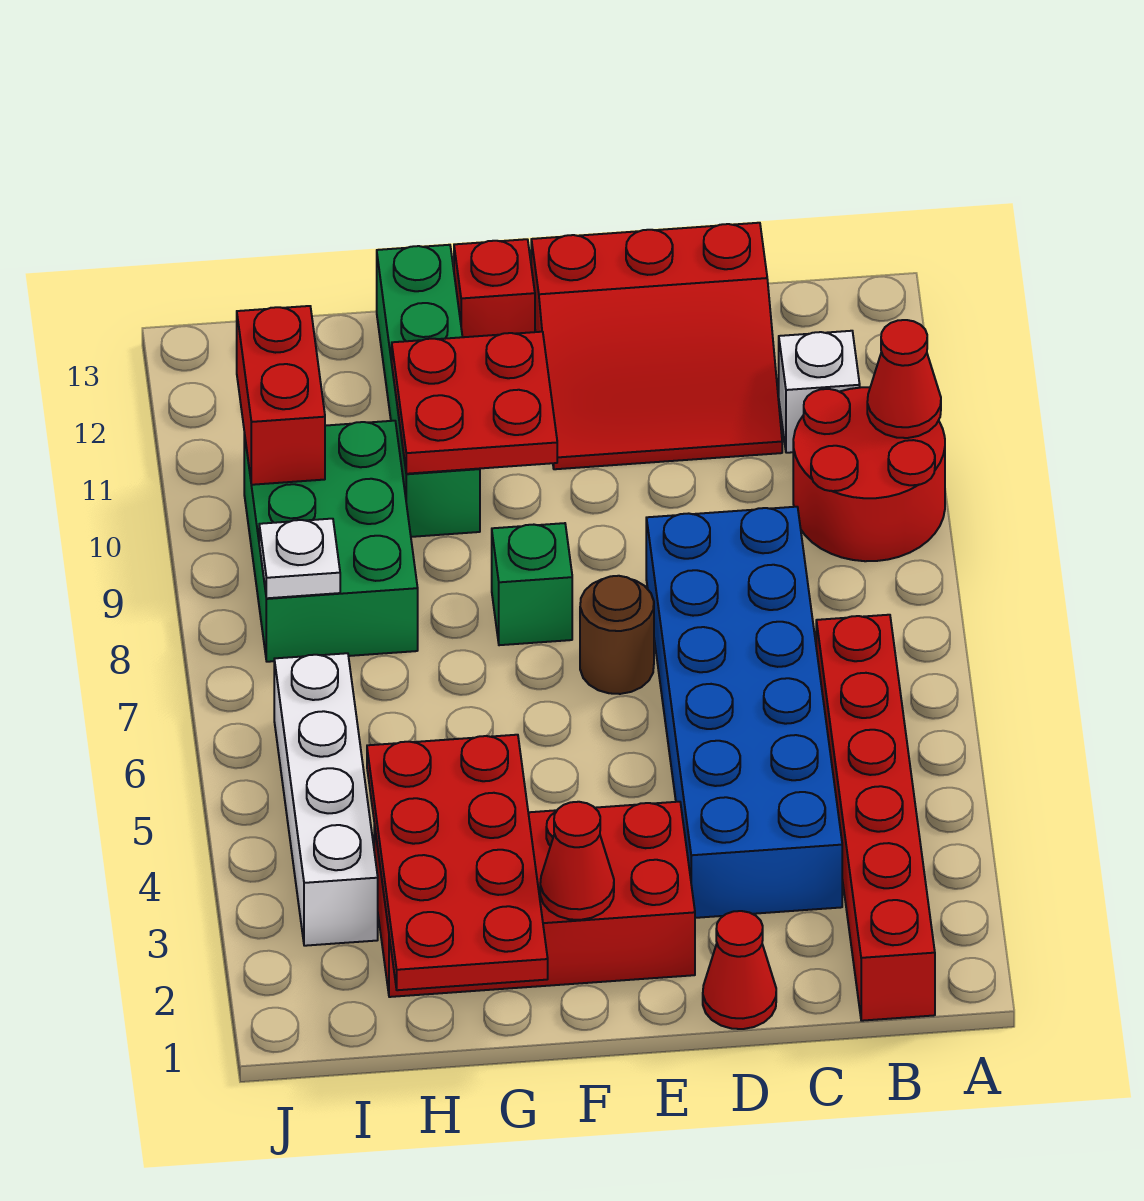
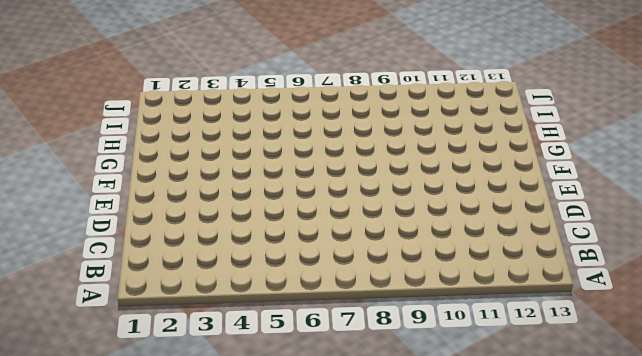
none -> red 2x2 round brick [793,387,945,561]
none -> red 1x6 brick [816,615,935,1021]
none -> white 1x1 brick [779,331,860,453]

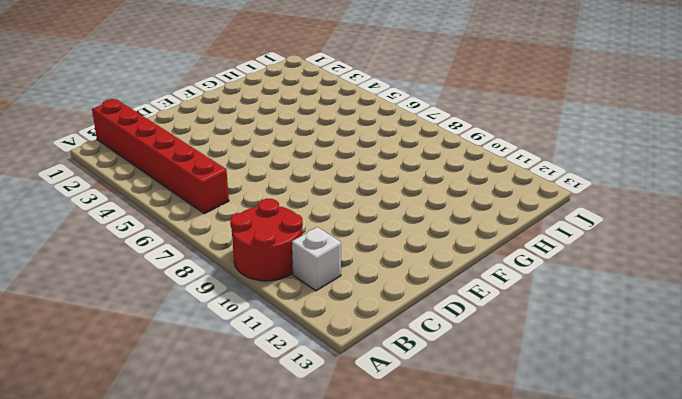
none -> blue 2x6 brick [646,507,842,918]
none -> red 3x3 slope [531,223,782,469]
none -> red 1x1 cone [703,911,776,1029]

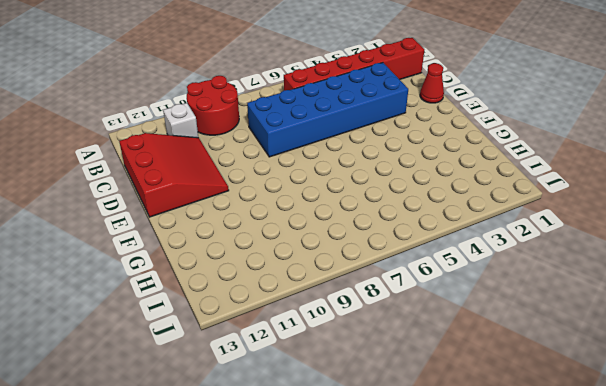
none -> red 2x4 brick [374,802,695,997]
none -> brown 1x1 round brick [580,576,654,694]
none -> green 1x1 brick [492,523,572,645]

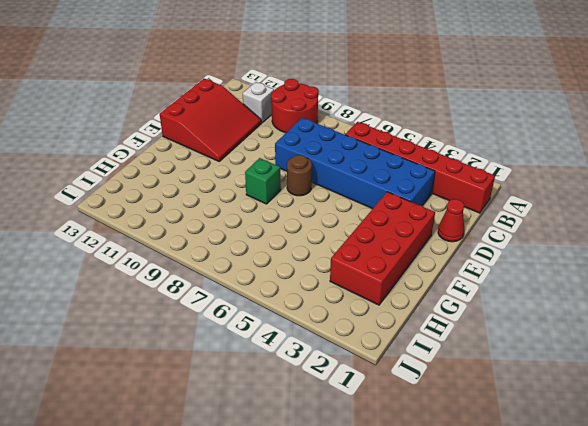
none -> red 1x1 brick [454,239,535,337]
none -> green 1x4 brick [377,245,480,537]
none -> green 2x3 brick [244,421,418,662]

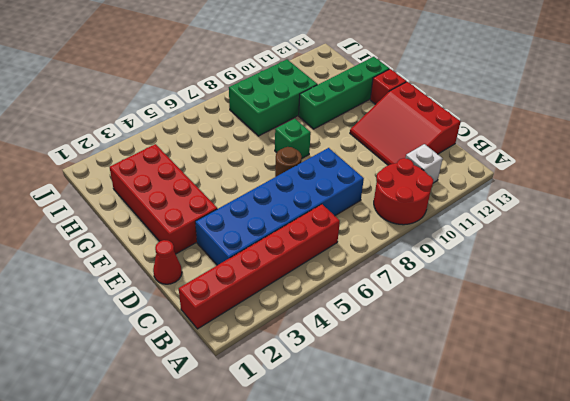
none -> white 1x4 brick [274,653,378,946]
none -> red 1x1 cone [867,320,941,438]
none -> red 1x1 cone [540,802,614,920]

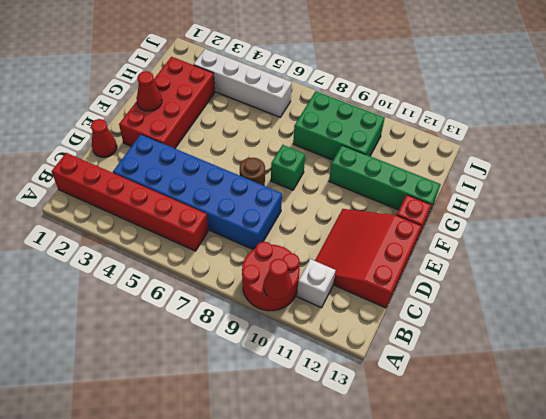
none -> red 2x2 plate [392,332,557,474]
none -> red 2x4 plate [367,735,548,990]
none -> white 1x1 plate [259,519,340,598]

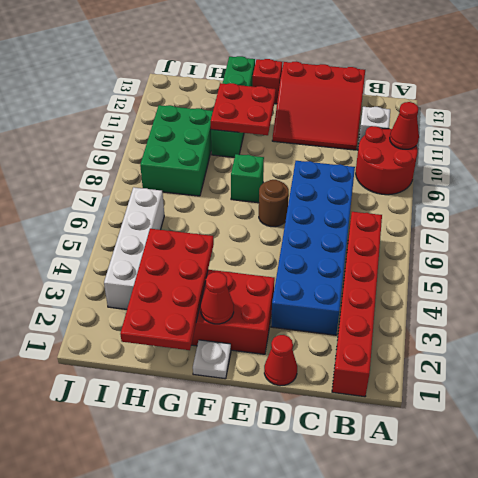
white 1x1 plate [193,340,231,379] -> white 1x1 plate moved to [259,519,340,598]
none -> red 1x2 brick [237,306,325,485]

